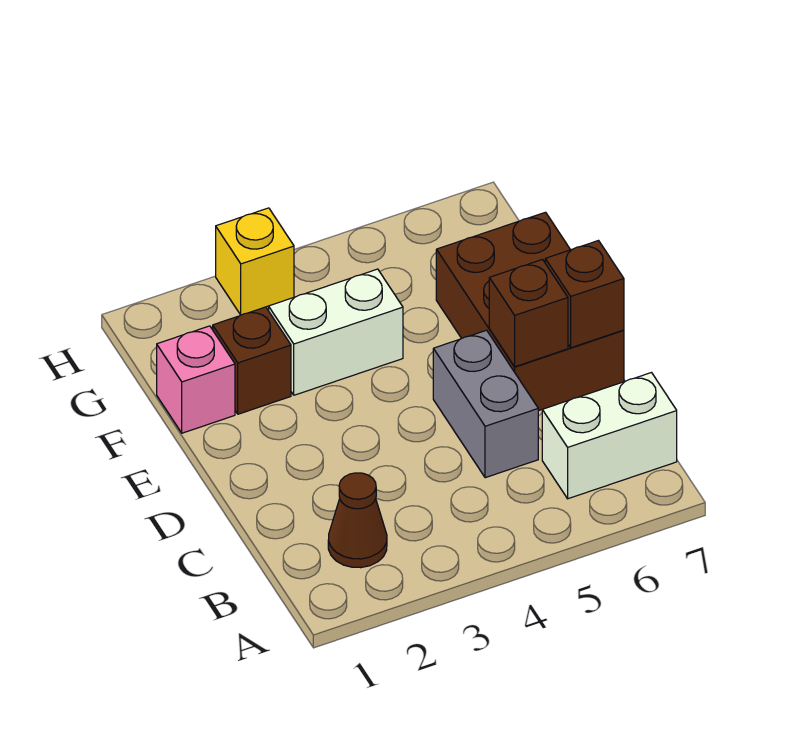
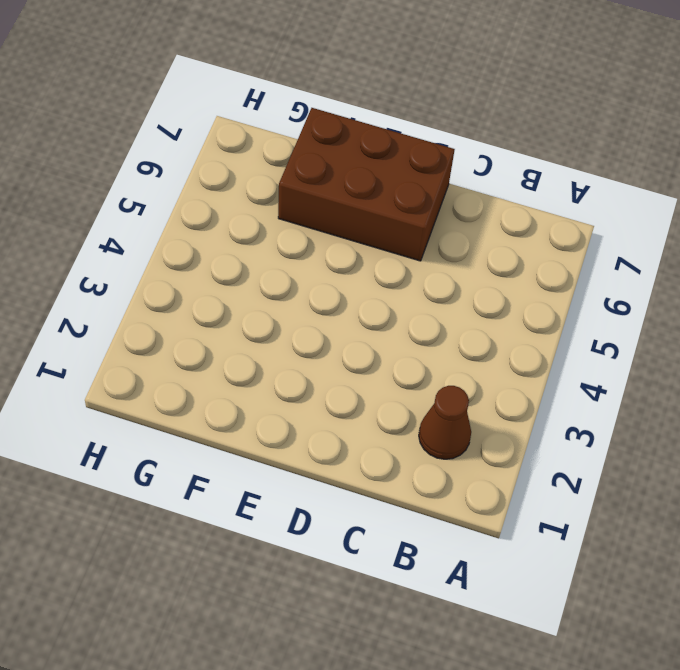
none -> white 1x2 brick [542,373,677,499]
none -> grey 1x2 brick [433,330,538,478]

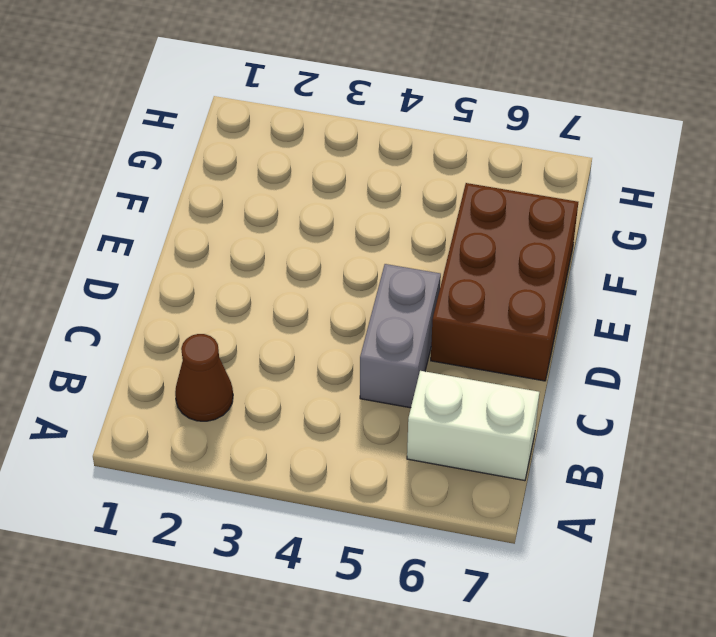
none -> pink 1x1 brick [157,326,235,433]
none -> brown 1x1 brick [213,307,291,414]

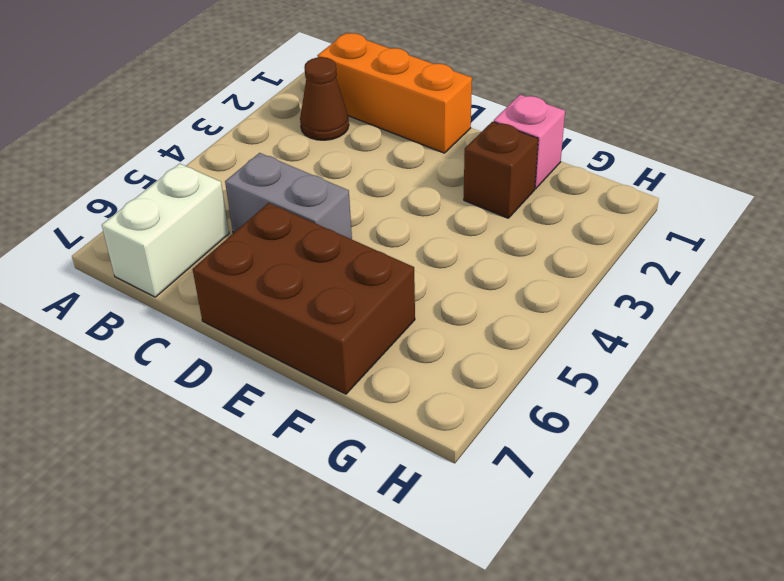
orange 1x3 brick [317,33,472,153] -> none
none -> white 1x2 brick [269,269,403,395]
none -> yellow 1x1 brick [216,208,294,315]

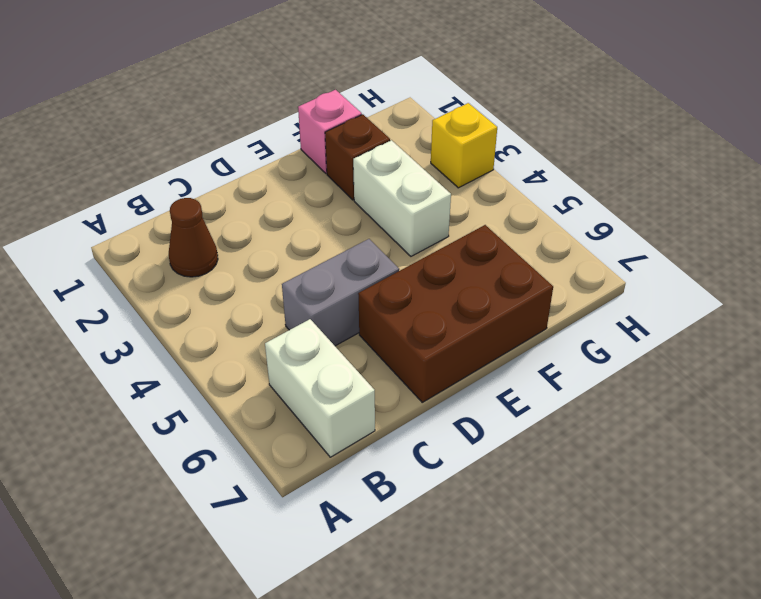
none -> brown 1x1 brick [489,260,568,367]
none -> brown 1x1 brick [545,241,624,348]

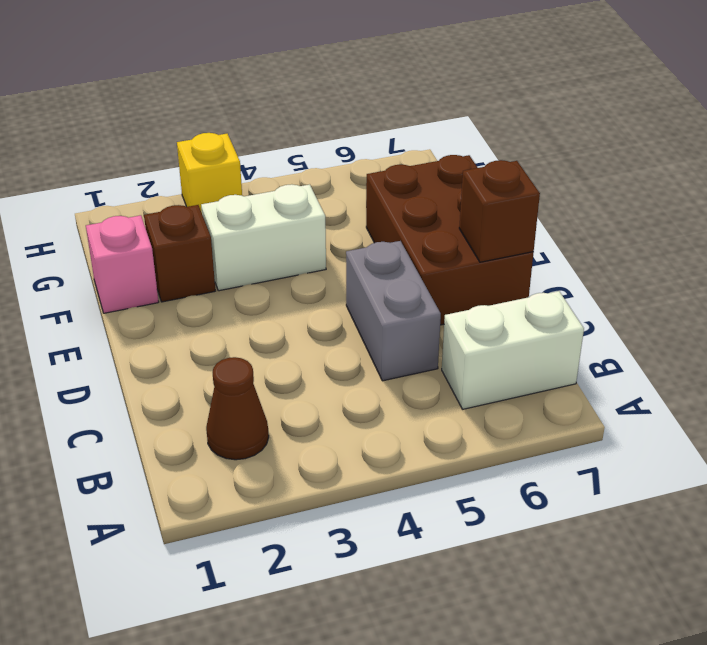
none -> brown 1x1 brick [489,260,568,367]

